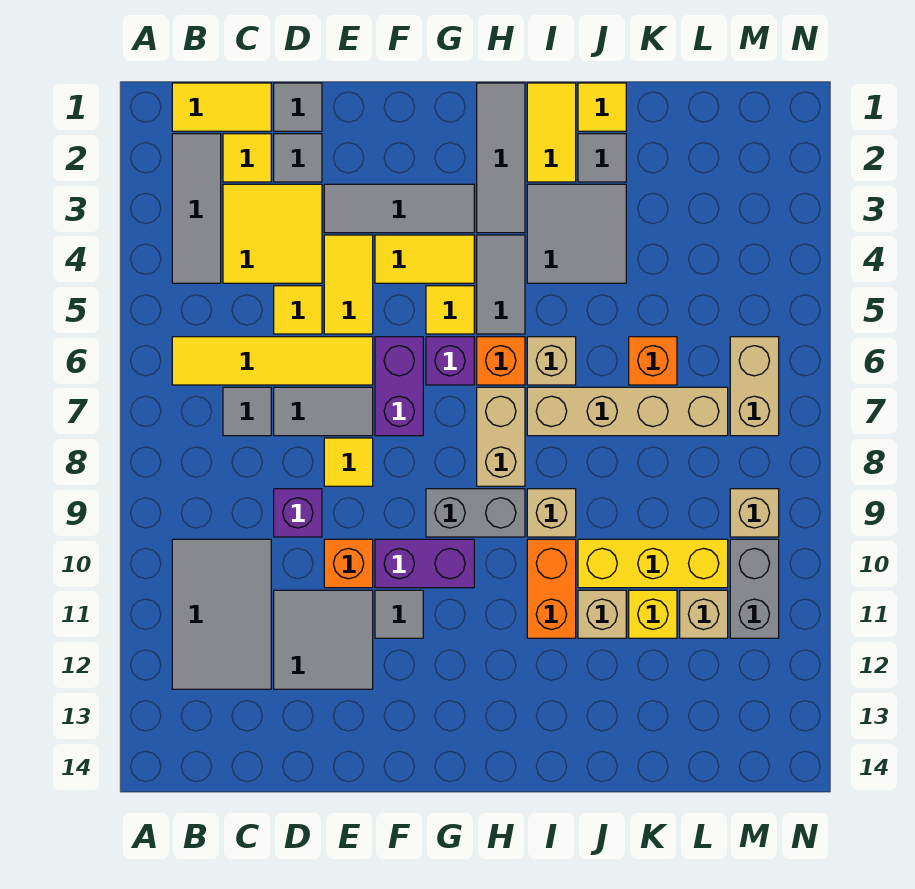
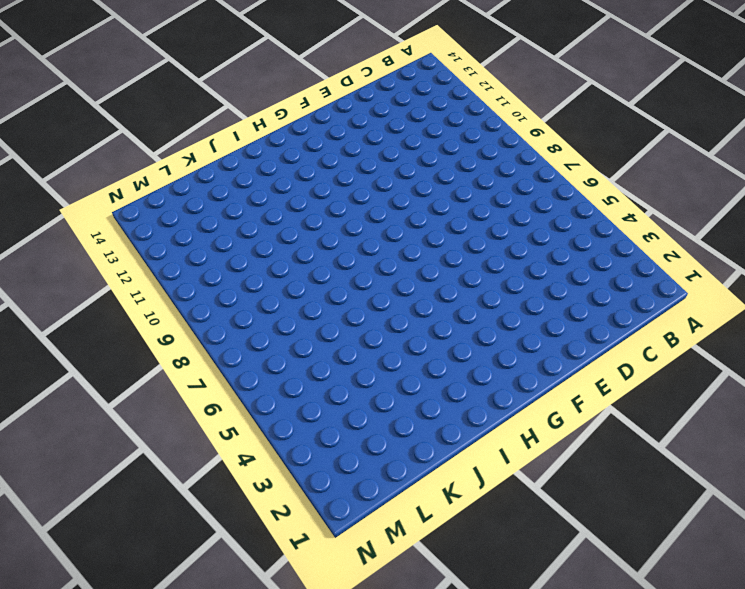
none -> yellow 1x2 tile [172,83,271,131]
none -> grey 1x3 tile [172,134,221,283]
none -> yellow 1x4 tile [172,337,373,385]
none -> grey 2x3 tile [172,539,271,689]

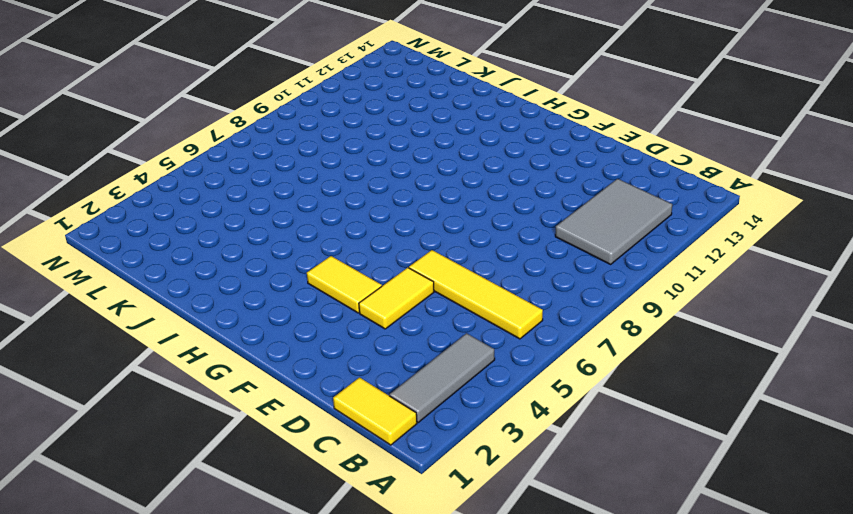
none -> yellow 1x1 tile [223,134,271,182]
none -> yellow 2x2 tile [223,184,322,283]
none -> grey 1x1 tile [223,387,271,436]
none -> grey 1x1 tile [274,83,322,131]

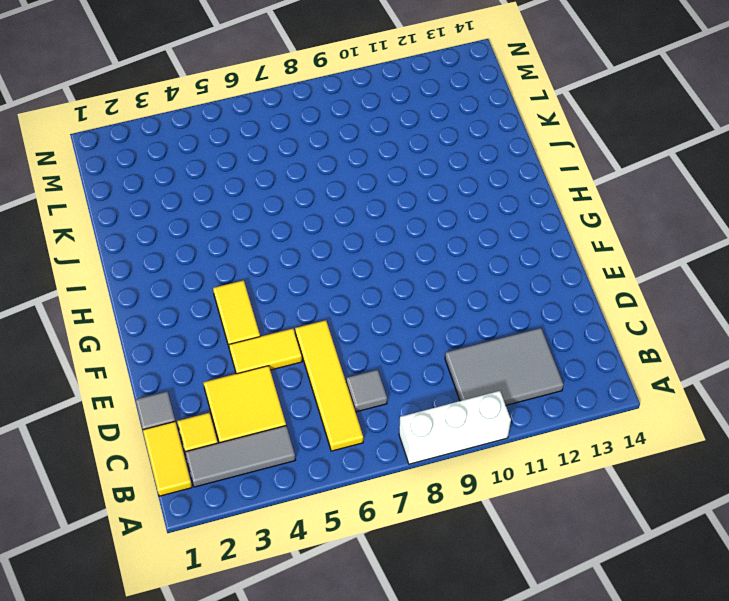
white 1x3 brick [399,391,511,464] -> none
none -> grey 1x1 tile [274,134,322,182]
none -> yellow 1x1 tile [274,286,322,334]
none -> grey 1x2 tile [274,387,373,436]
none -> purple 1x1 brick [274,489,322,537]

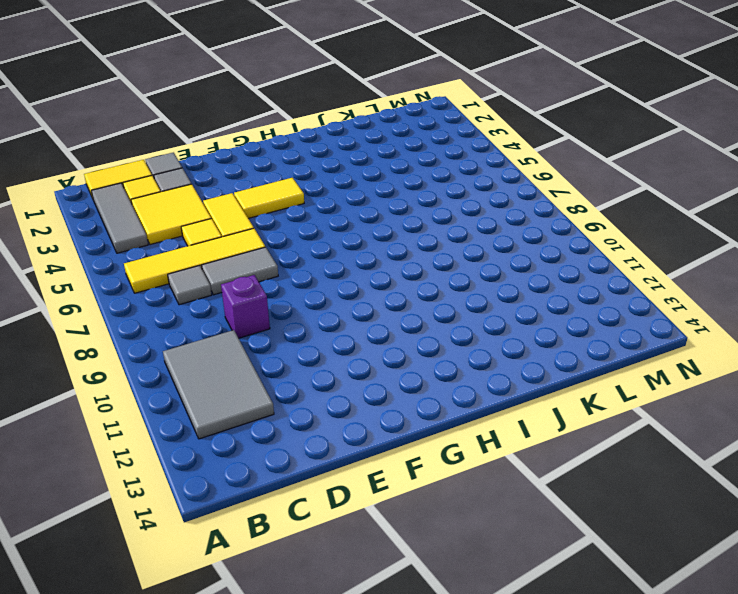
none -> grey 2x2 tile [274,590,373,689]
none -> grey 1x3 tile [324,184,474,233]
none -> yellow 1x1 tile [324,438,373,486]
none -> orange 1x1 brick [324,539,373,588]

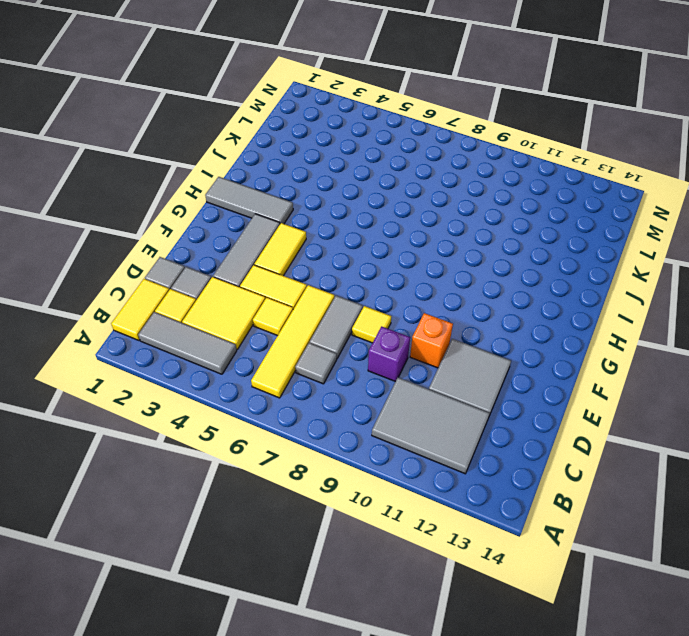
none -> purple 1x2 brick [375,337,423,436]
none -> purple 1x2 brick [375,539,474,588]
none -> grey 1x1 tile [375,590,423,638]
none -> yellow 1x1 tile [426,286,474,334]

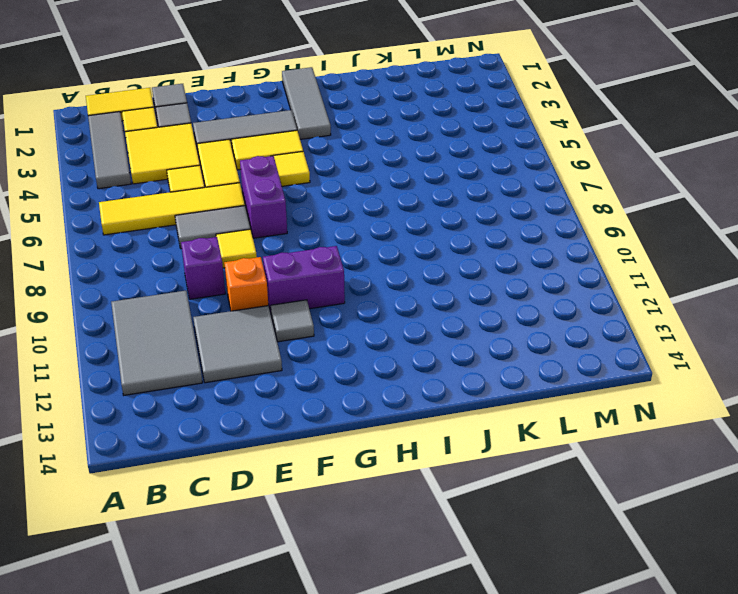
none -> grey 1x1 tile [223,387,271,436]
none -> purple 1x1 brick [426,337,474,385]
none -> grey 1x2 brick [426,489,525,537]
none -> grey 1x2 tile [477,235,525,334]

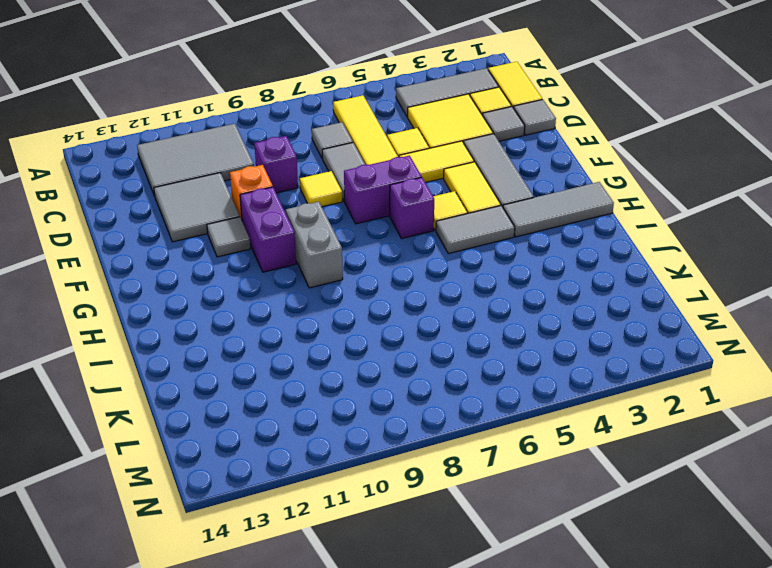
none -> orange 1x1 brick [477,337,525,385]
none -> tan 1x2 brick [477,387,525,486]
none -> yellow 1x2 tile [527,83,576,182]
none -> grey 2x2 tile [527,184,626,283]

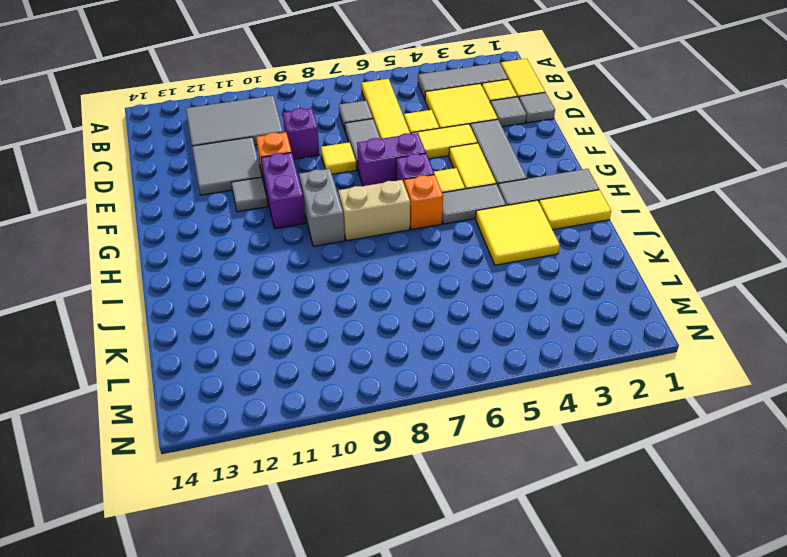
yellow 2x2 tile [476,200,560,265] -> grey 2x2 tile [527,184,626,283]
none -> tan 1x1 brick [527,337,576,385]
none -> tan 1x4 brick [527,387,728,436]
none -> tan 1x1 brick [527,489,576,537]
none -> orange 1x2 brick [527,539,576,638]

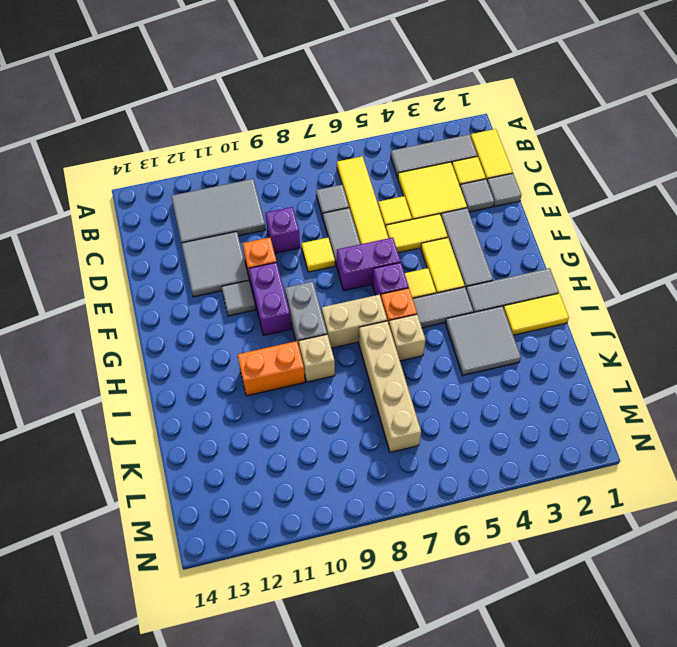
none -> yellow 1x1 tile [578,83,626,131]
none -> grey 1x1 tile [578,134,626,182]
none -> yellow 1x3 brick [578,539,728,588]
none -> tan 1x1 brick [578,590,626,638]

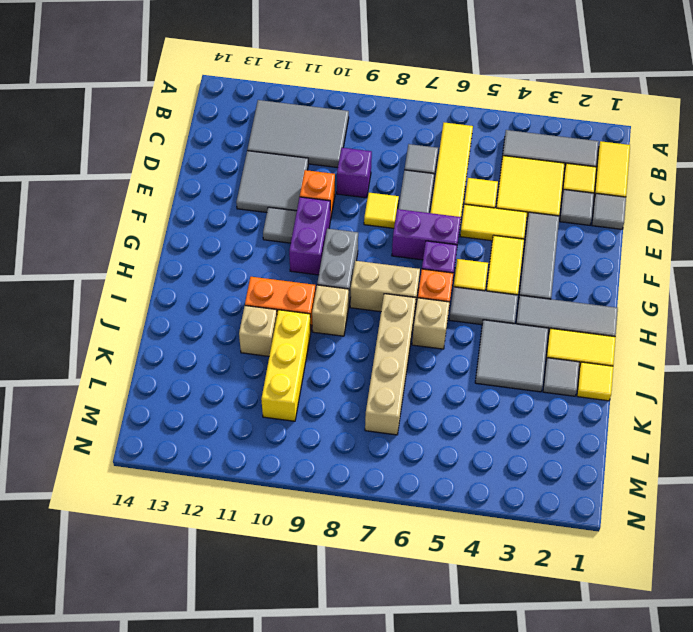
none -> orange 1x1 brick [629,337,677,385]
none -> yellow 1x1 brick [629,590,677,638]
none -> tan 1x1 brick [680,590,728,638]
none -> tan 1x2 brick [730,337,779,436]

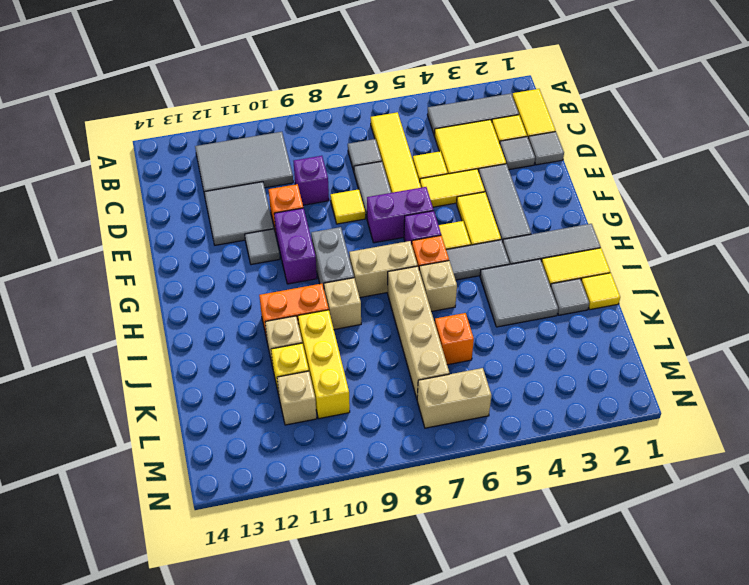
none -> tan 1x1 brick [730,489,779,537]
none -> grey 1x2 brick [730,539,779,638]

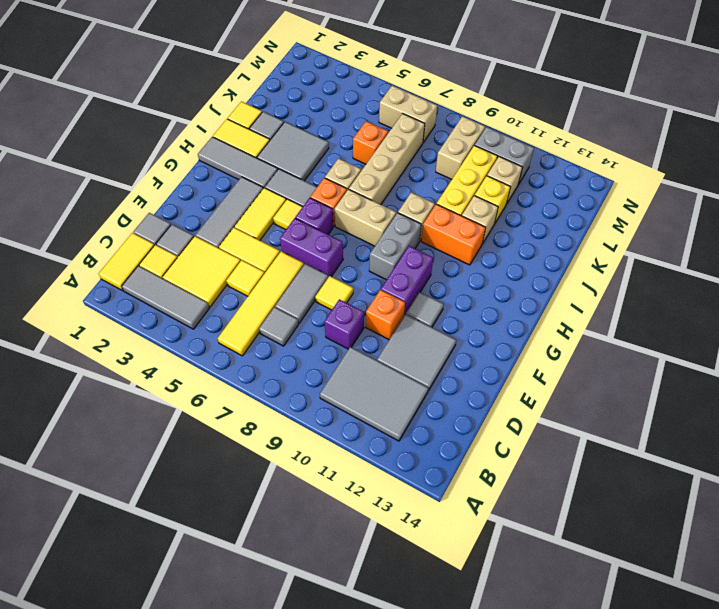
tan 1x2 brick [436,116,485,179] -> tan 1x1 brick [730,489,779,537]

